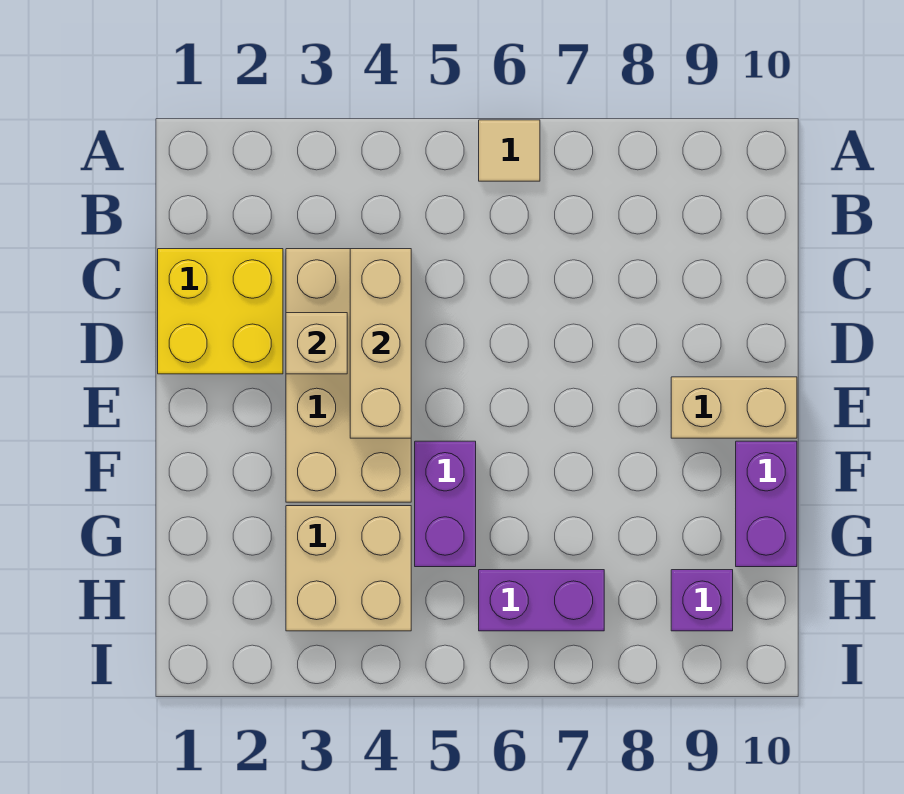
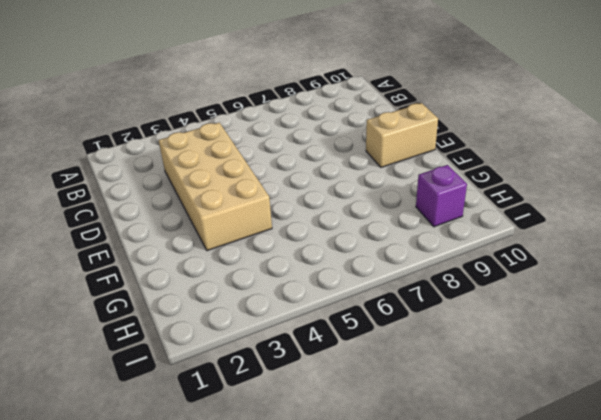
none -> tan 1x1 tile [479,120,540,181]
none -> yellow 2x2 brick [158,249,283,374]

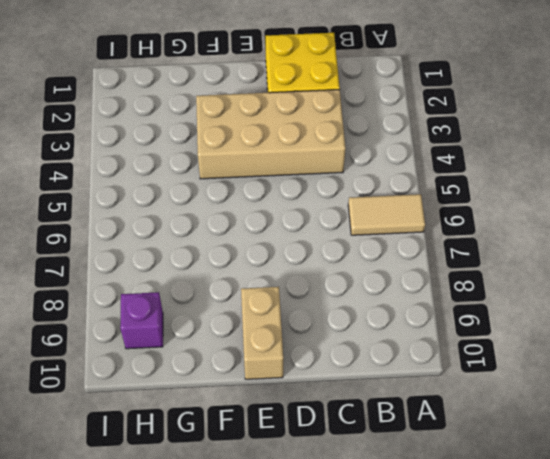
tan 1x2 tile [348,194,425,235] -> tan 1x1 tile [479,120,540,181]
none -> purple 1x2 brick [415,441,476,567]
none -> purple 1x2 brick [736,441,797,567]

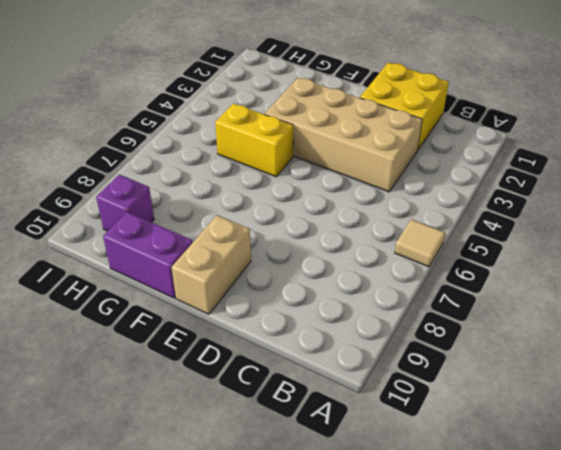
yellow 1x2 brick [215,104,293,177] -> purple 1x2 brick [415,441,476,567]
none -> tan 2x2 brick [286,506,411,631]
none -> purple 1x2 brick [479,570,604,631]

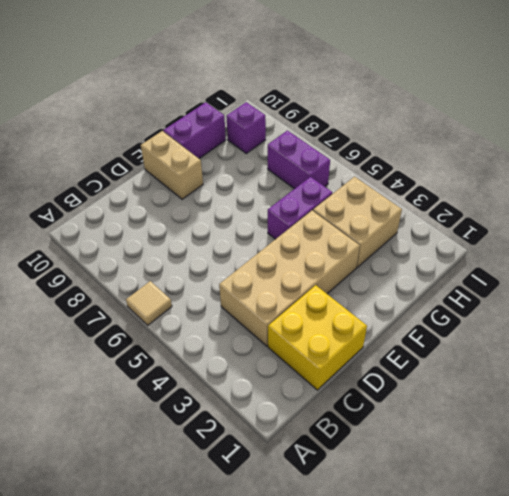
none -> tan 1x3 brick [350,249,411,438]
none -> tan 1x1 brick [286,313,347,374]

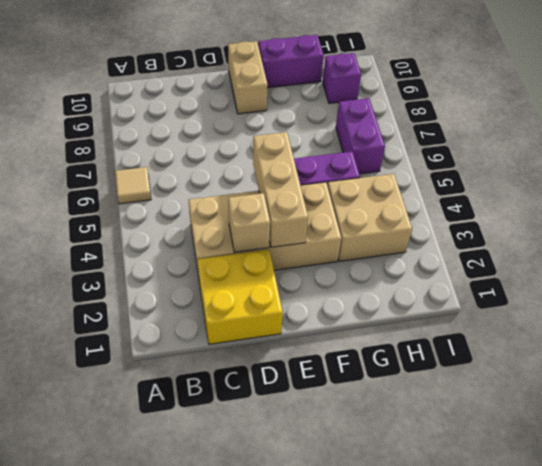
tan 1x3 brick [253,132,308,247] -> tan 1x3 brick turned to [350,249,411,438]

